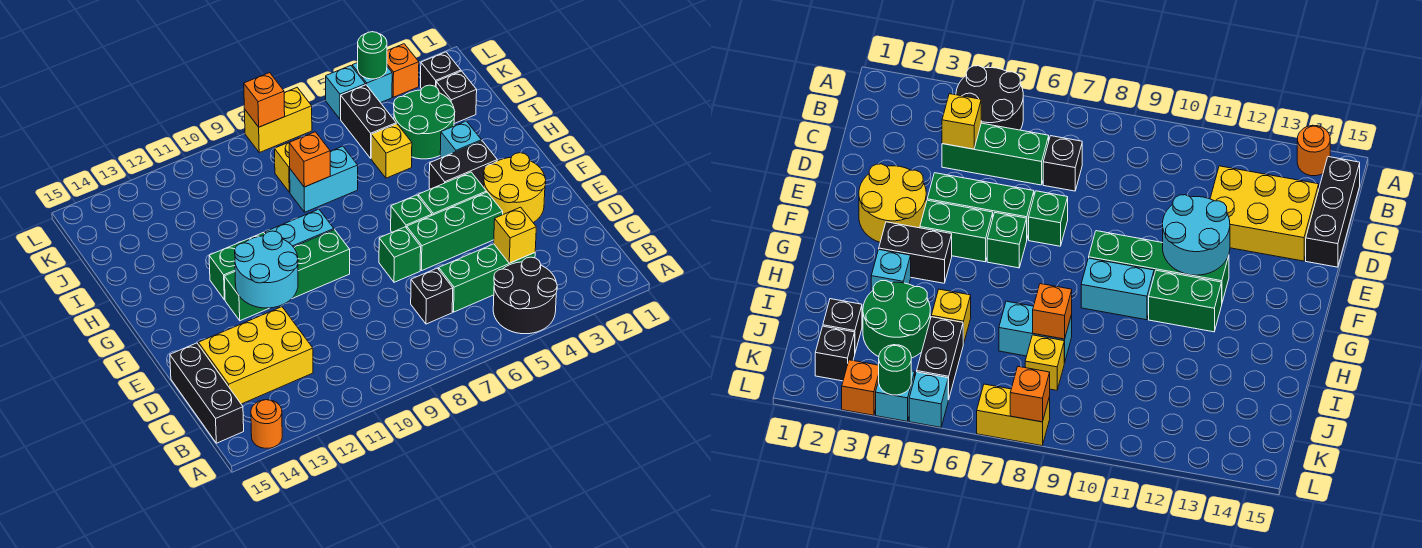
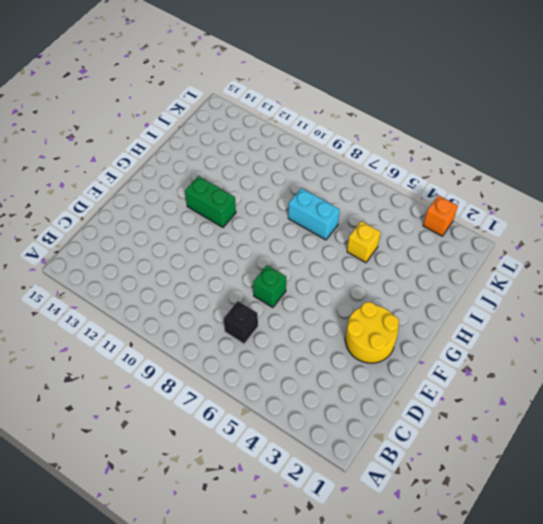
none -> black 2x2 round brick [493,257,557,334]
none -> orange 1x1 round brick [251,400,282,448]
none -> black 1x3 brick [170,343,244,443]
none -> green 1x3 brick [439,244,535,312]

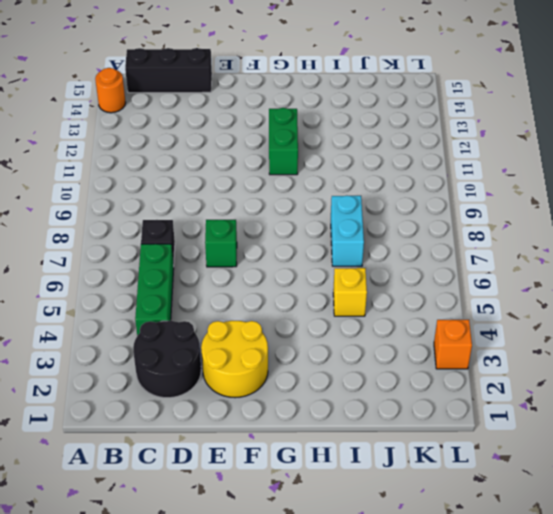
black 2x2 round brick [133,321,201,398] -> black 2x2 round brick moved to [493,257,557,334]
none -> yellow 2x3 brick [198,307,313,404]
none -> green 1x3 brick [407,192,503,270]
none -> green 1x2 brick [418,172,487,215]
none -> green 1x1 brick [391,195,432,232]

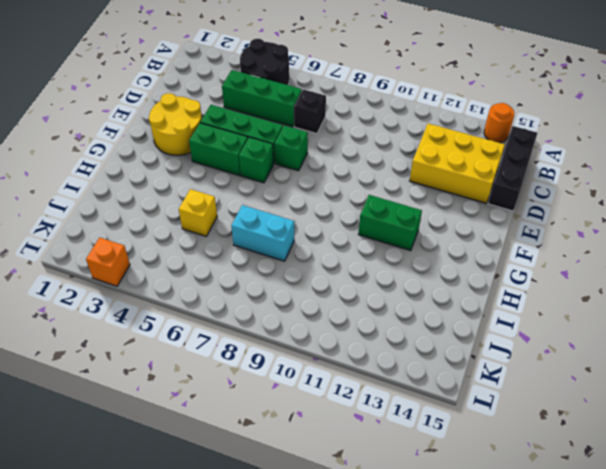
none -> green 1x4 brick [224,230,350,321]
none -> black 1x2 brick [429,141,497,189]
none -> cyan 1x2 brick [265,209,334,247]
none -> cyan 1x1 brick [440,121,481,158]

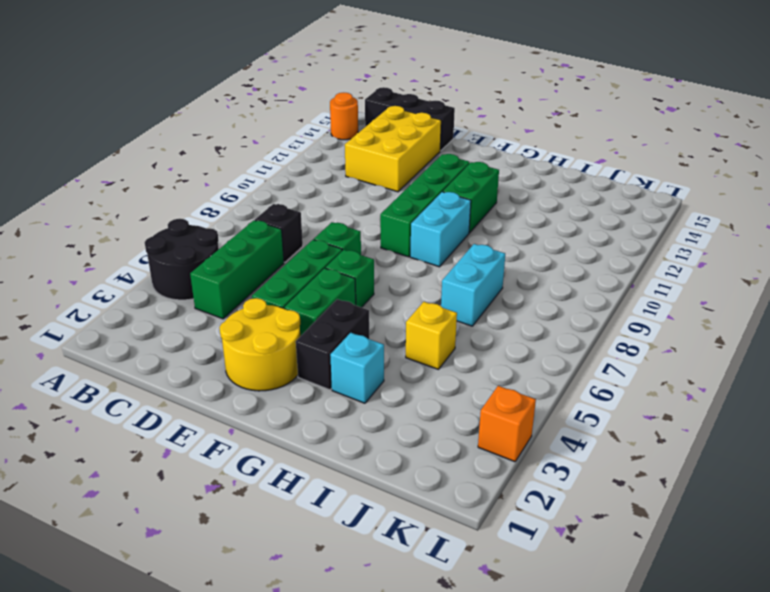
none -> green 2x2 round brick [394,85,455,159]
none -> black 1x1 brick [436,71,477,124]
none -> black 1x2 brick [341,85,396,158]
none -> yellow 1x1 brick [274,143,290,192]

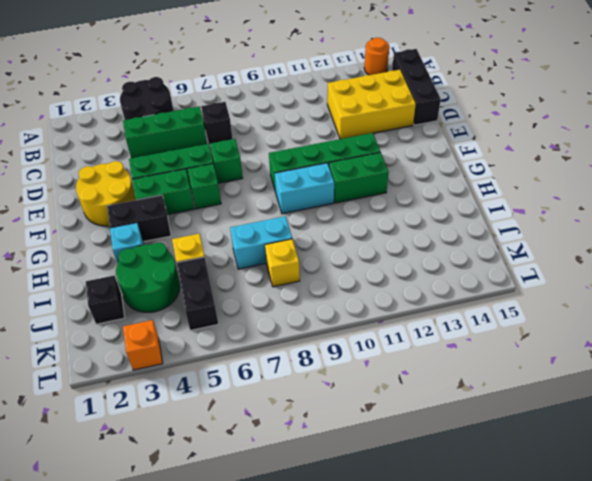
none -> black 1x1 brick [421,52,461,89]
none -> cyan 1x1 brick [352,63,392,103]
none -> cyan 1x1 brick [326,66,366,119]
none -> yellow 1x2 brick [244,88,312,153]

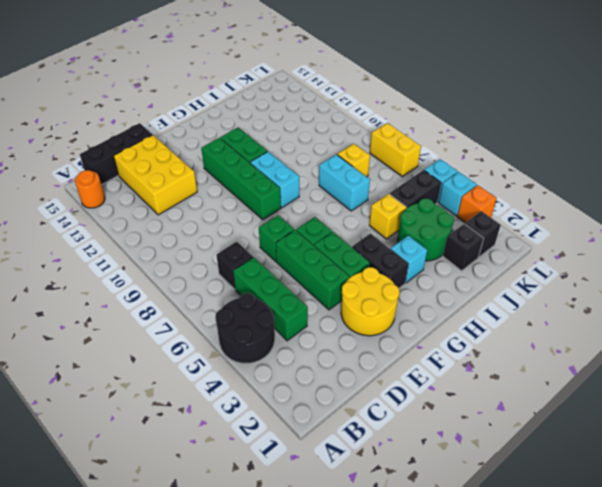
none -> yellow 1x1 brick [494,207,536,263]
none -> cyan 2x2 round brick [235,231,298,308]
none -> orange 1x1 brick [289,132,330,187]
none -> green 1x1 round brick [358,32,387,79]

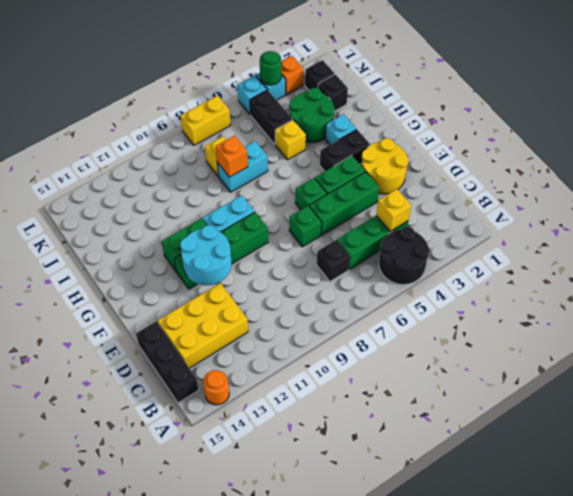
none -> orange 1x1 brick [244,73,285,127]

